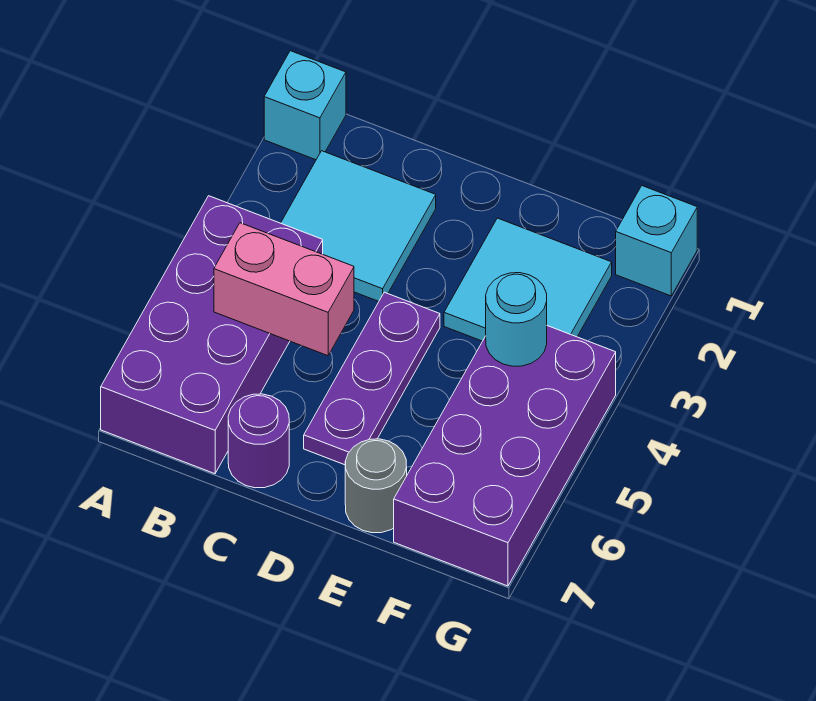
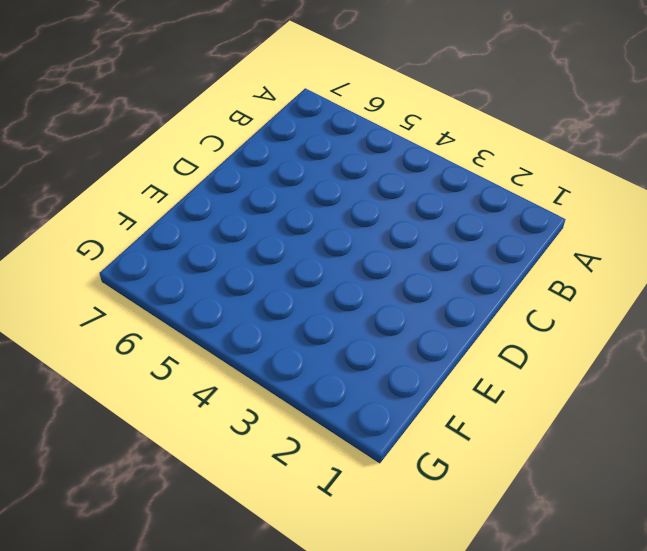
none -> cyan 1x1 brick [264,51,346,160]
none -> purple 2x4 brick [101,196,323,474]

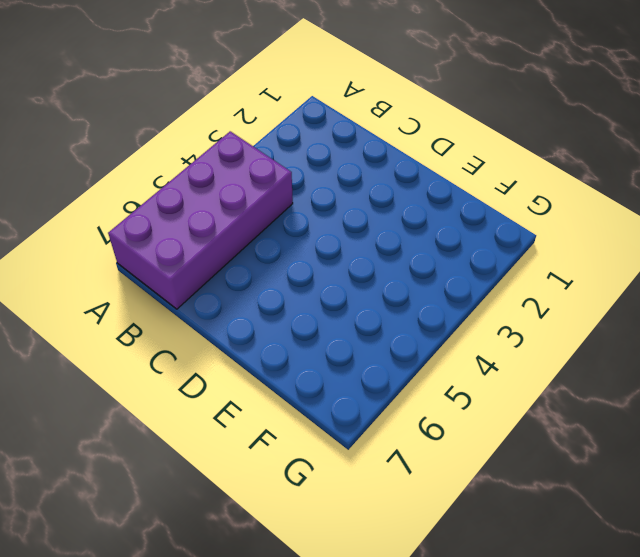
none -> cyan 1x1 brick [264,51,346,160]
none -> cyan 2x2 tile [281,151,436,301]

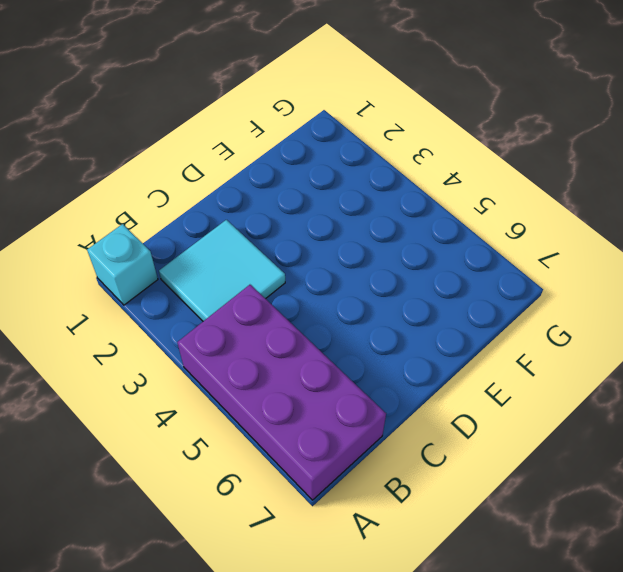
none -> purple 1x1 round brick [228,394,289,488]
none -> purple 1x3 plate [304,292,440,465]

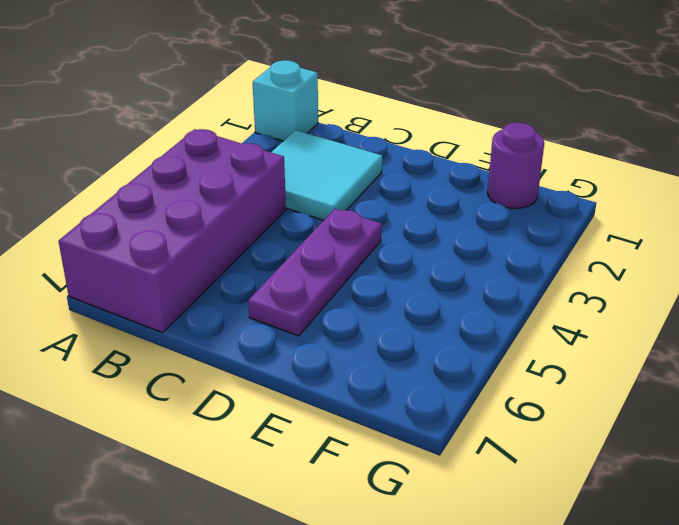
purple 1x1 round brick [488,123,544,208] -> purple 1x1 round brick moved to [228,394,289,488]
none -> cyan 2x2 tile [444,218,612,341]
none -> grey 1x1 round brick [345,439,407,533]

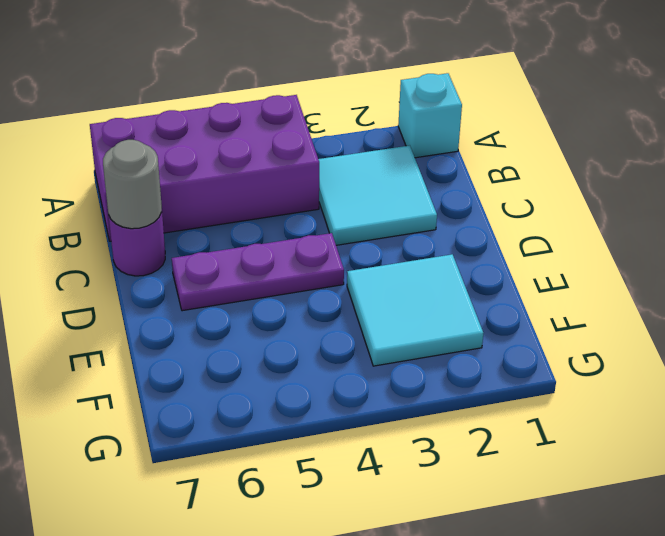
grey 1x1 round brick [103,140,162,229] -> grey 1x1 round brick moved to [345,439,407,533]
none -> purple 2x4 brick [394,326,616,586]
none -> cyan 1x1 brick [616,186,697,296]

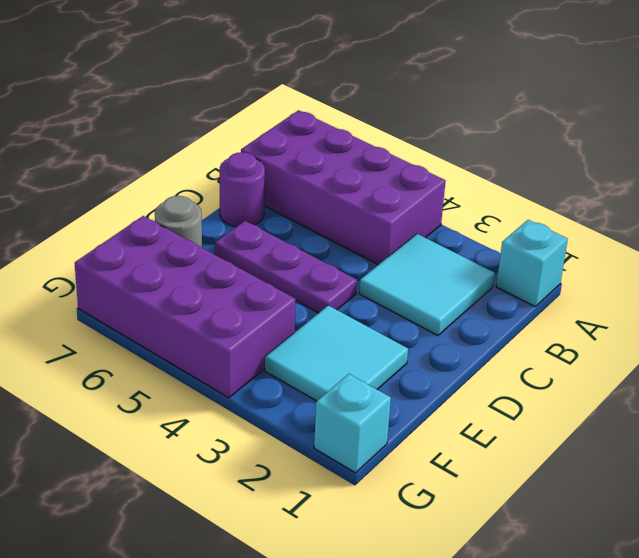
none -> pink 1x2 brick [214,223,354,356]
none -> cyan 1x1 round brick [486,273,547,366]

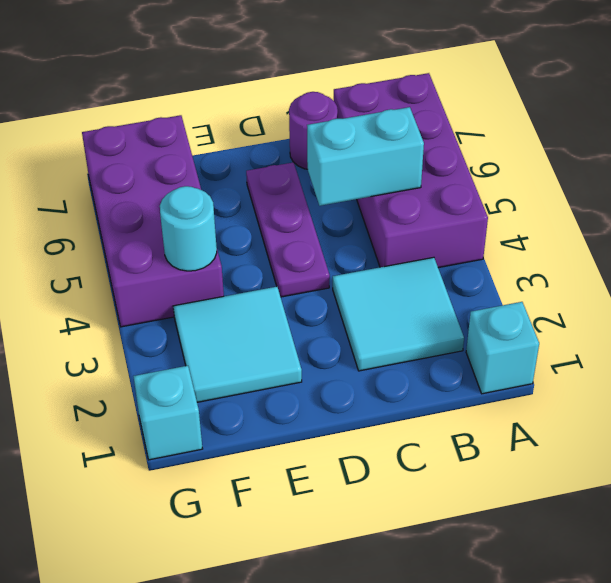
cyan 1x2 brick [307,107,424,206] -> pink 1x2 brick [214,223,354,356]
none -> grey 1x1 round brick [345,439,407,533]

